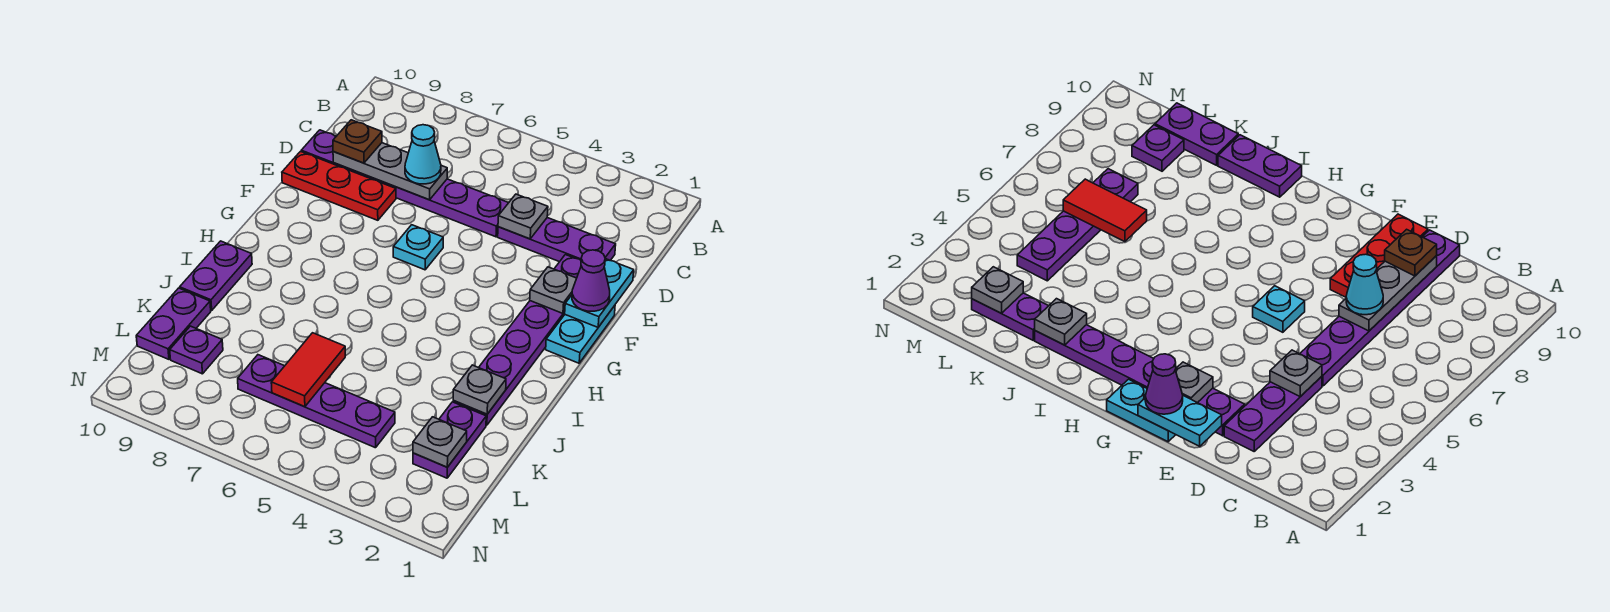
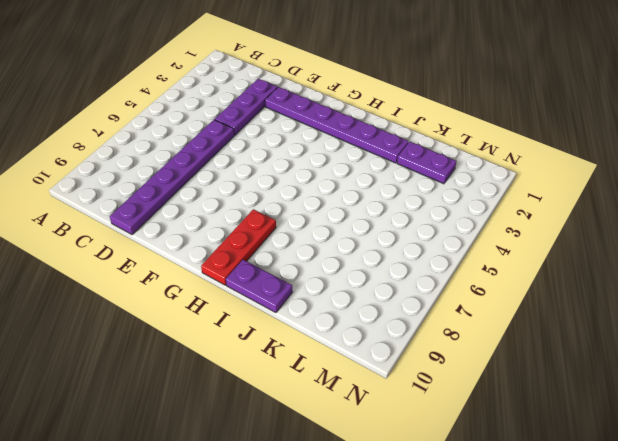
red 1x3 plate [201,209,276,285] -> red 1x3 plate moved to [282,151,396,220]
none -> cyan 1x2 plate [546,306,615,363]
none -> cyan 1x1 plate [393,225,443,270]
none -> purple 1x2 plate [136,288,211,359]

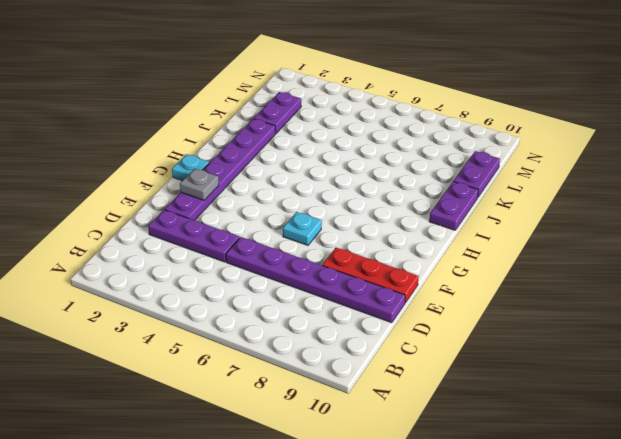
cyan 1x1 plate [172,154,209,181] -> cyan 1x2 plate [546,306,615,363]
none -> purple 1x4 plate [238,355,395,448]
none -> purple 1x1 plate [170,326,223,374]
none -> grey 1x1 plate [498,194,548,239]

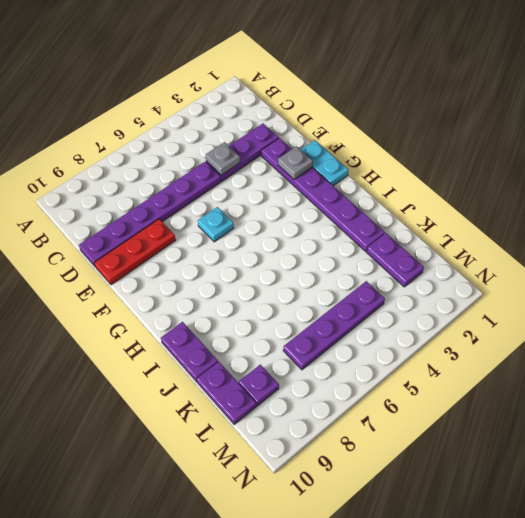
none -> grey 1x3 plate [333,143,447,200]
none -> cyan 1x2 plate [565,259,634,327]
none -> grey 1x1 plate [453,365,506,414]

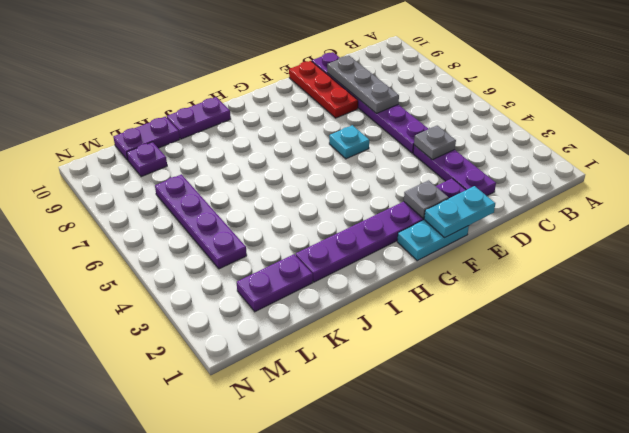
none -> grey 1x1 plate [453,365,506,414]
none -> red 1x2 tile [271,333,345,407]
none -> grey 1x1 plate [413,417,467,467]

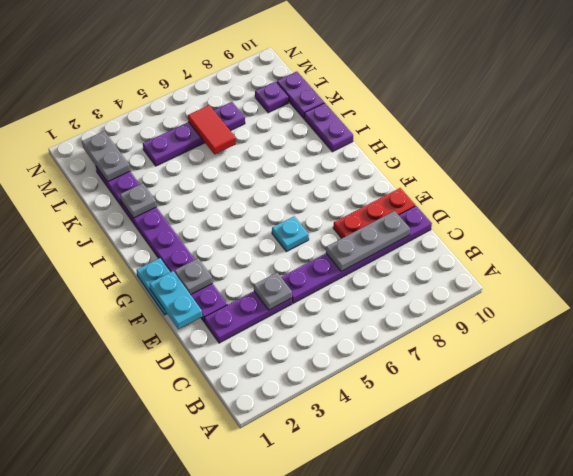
grey 1x2 plate [82,131,130,182] -> grey 1x1 plate [413,417,467,467]
none -> cyan 1x1 cone [405,125,441,184]
none -> brown 1x1 plate [333,120,382,163]
none -> purple 1x1 cone [572,250,610,311]

